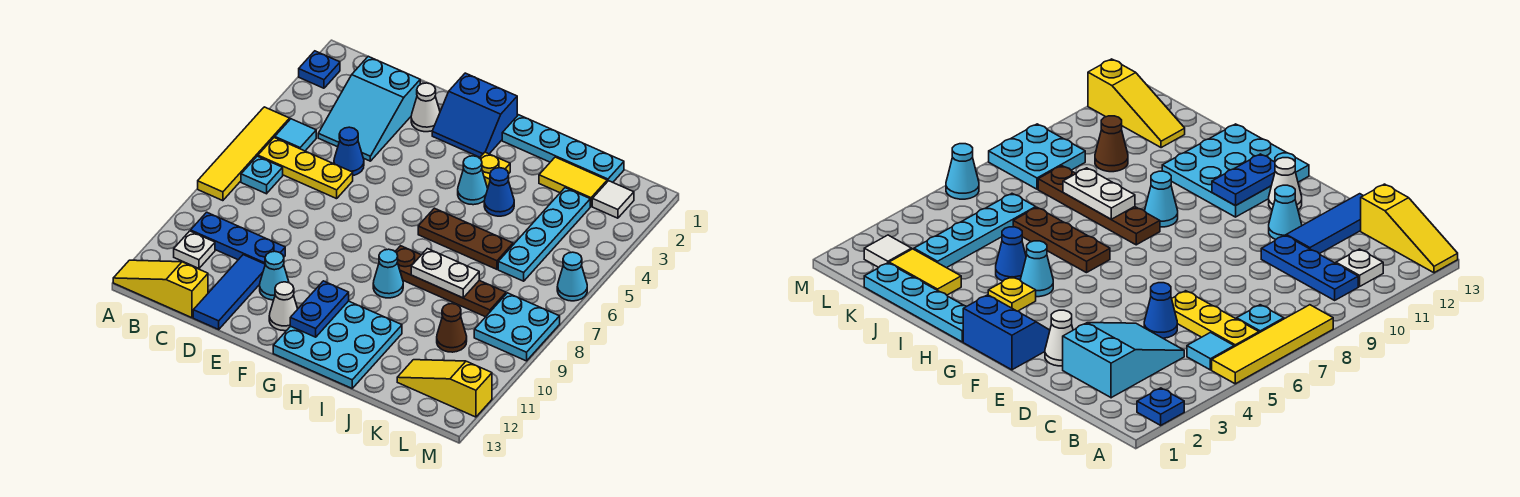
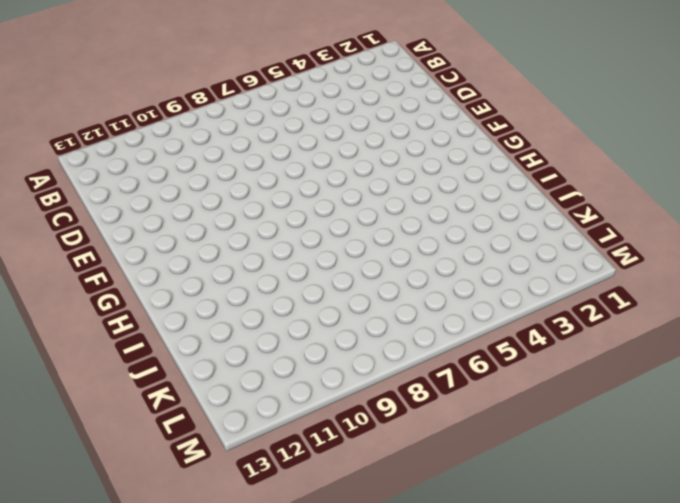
none -> blue 1x1 plate [299,51,340,88]
none -> yellow 1x4 tile [198,107,290,201]
none -> yellow 1x3 slope [113,260,208,318]
none -> cyan 1x1 tile [275,119,316,151]

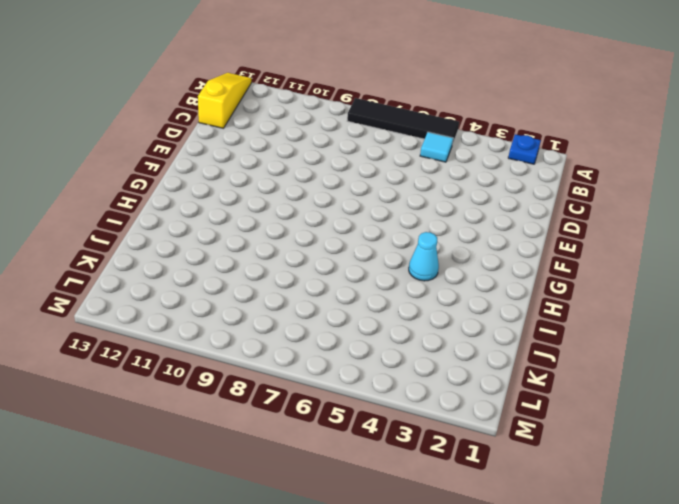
black 1x4 tile [347,98,459,145] -> yellow 1x4 tile [198,107,290,201]
none -> yellow 1x3 plate [258,137,353,199]
none -> cyan 1x1 plate [241,156,283,194]
none -> blue 1x3 plate [191,212,285,264]
none -> white 1x1 plate [174,231,215,268]

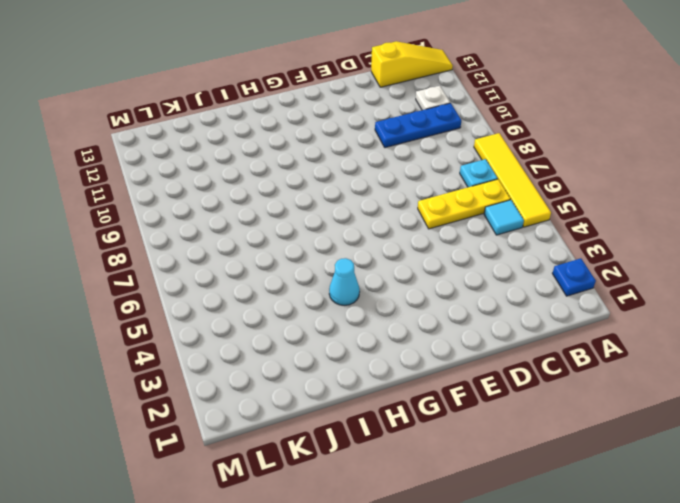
none -> cyan 2x3 slope [318,56,420,161]
none -> blue 1x1 cone [334,127,364,175]
none -> blue 1x3 tile [193,255,265,329]
none -> white 1x1 cone [411,83,440,132]

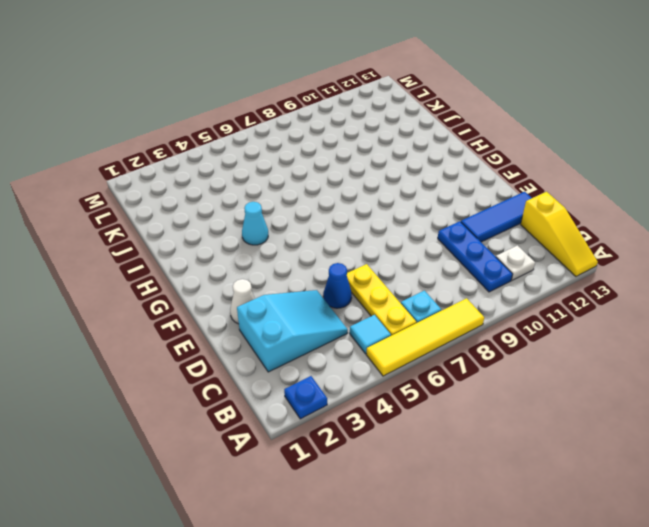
none -> cyan 1x1 cone [260,251,289,300]
none -> blue 2x2 slope [432,73,517,157]
none -> white 1x1 cone [269,282,297,331]
none -> cyan 3x3 plate [273,301,402,388]

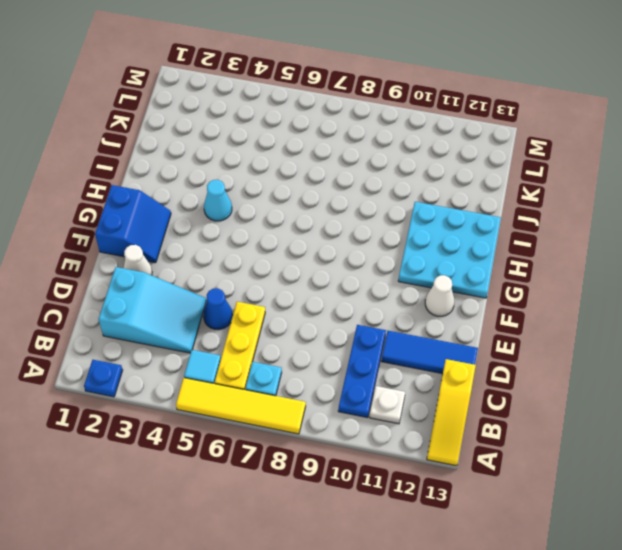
none -> cyan 1x1 cone [260,251,289,300]
none -> cyan 1x4 plate [502,115,624,182]
none -> yellow 1x1 plate [480,152,510,187]
none -> brown 1x3 plate [418,208,513,269]

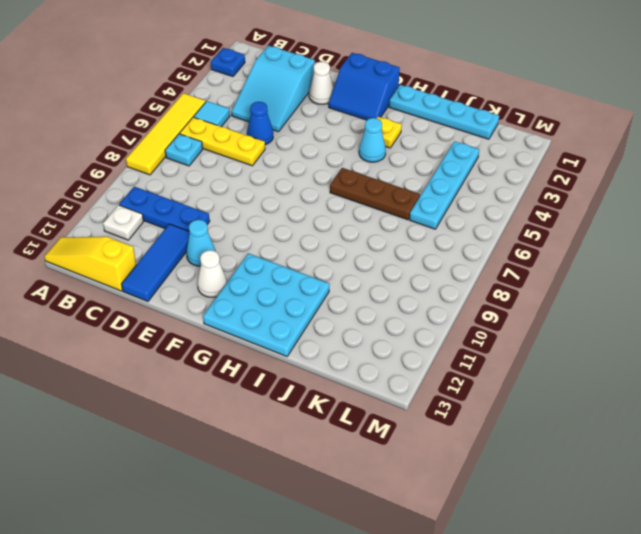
none -> brown 1x4 plate [395,246,506,317]
none -> cyan 1x1 cone [373,249,403,298]
none -> blue 1x1 cone [484,168,514,216]
none -> yellow 1x2 tile [539,157,607,206]

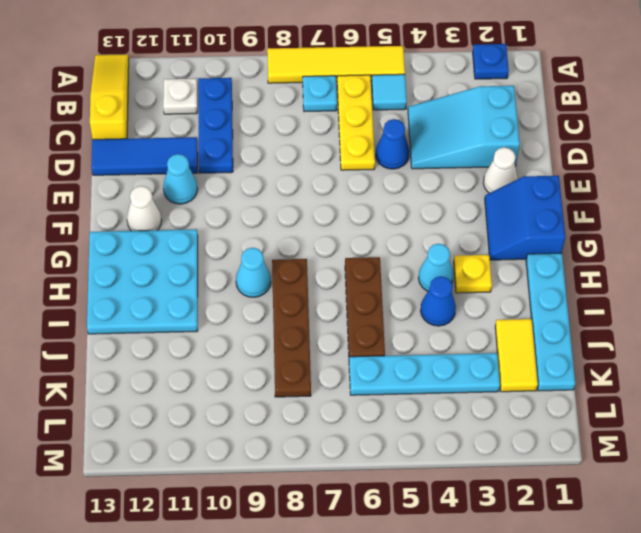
none -> brown 1x1 cone [437,304,467,352]
none -> yellow 1x3 slope [397,360,492,417]
none -> white 1x1 tile [592,181,634,218]
none -> cyan 2x2 plate [474,293,560,361]

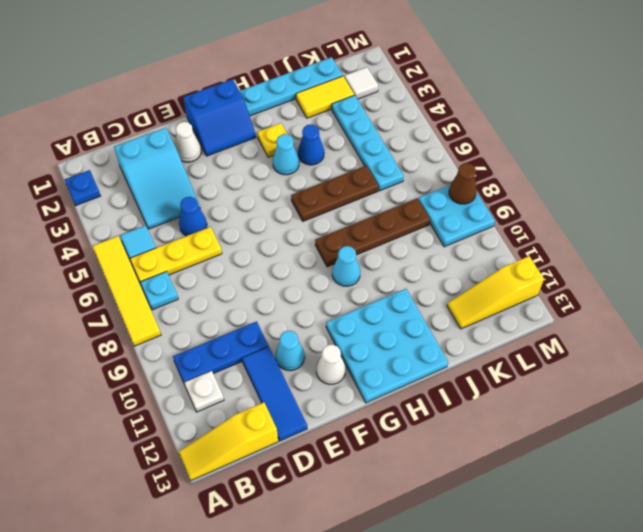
brown 1x1 cone [449,163,477,204] -> brown 1x1 cone moved to [437,304,467,352]
none -> cyan 1x1 cone [557,252,587,301]
none -> blue 1x2 plate [290,281,349,337]
none -> white 1x2 plate [411,249,479,298]

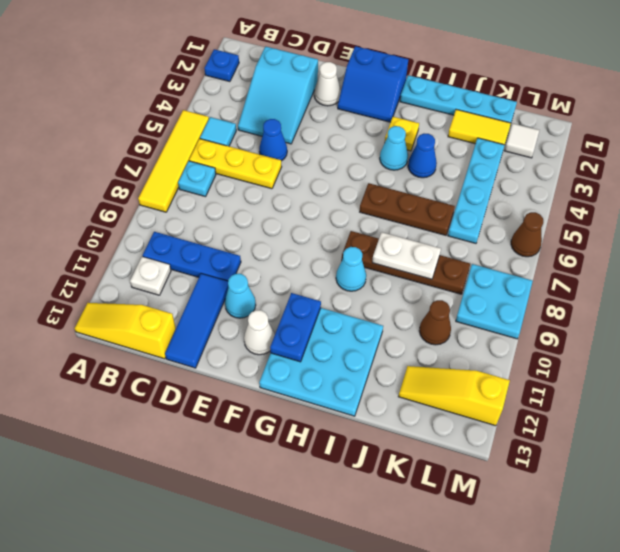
brown 1x1 cone [511,212,543,257] -> cyan 1x1 cone [557,252,587,301]

